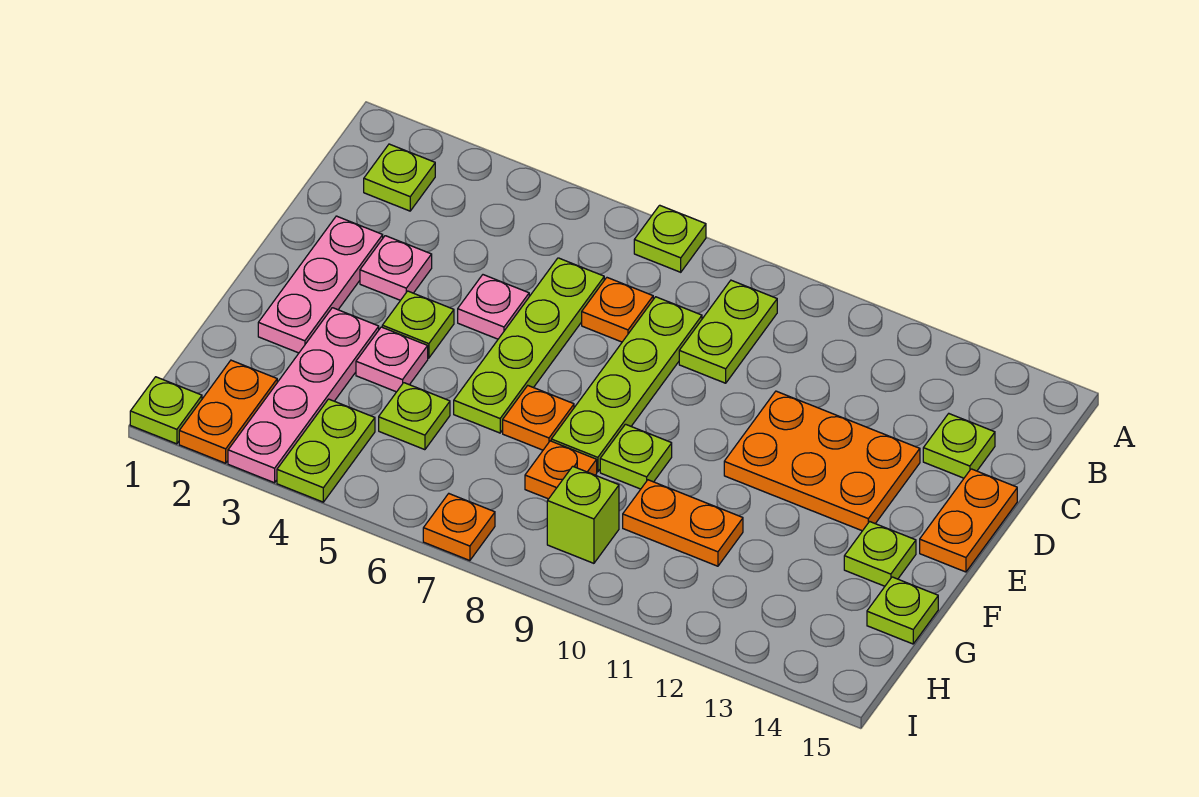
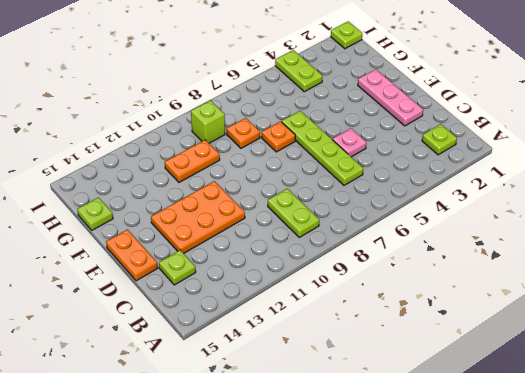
none -> lime 1x1 plate [634,205,706,272]
none -> orange 1x1 plate [582,278,653,342]
none -> lime 1x4 plate [551,297,702,472]

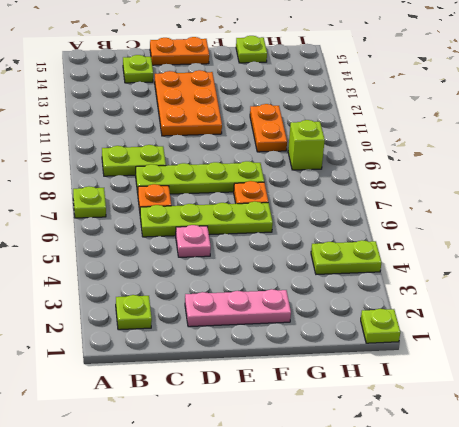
none -> pink 1x1 plate [360,236,432,300]
none -> lime 1x1 plate [382,291,454,358]
none -> pink 1x4 plate [228,308,379,483]

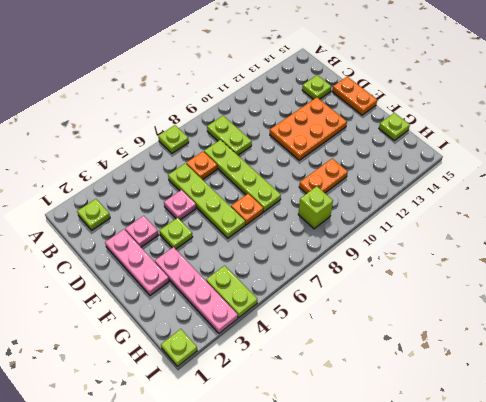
none -> pink 1x1 plate [356,327,428,392]
none -> lime 1x1 plate [600,424,672,489]
none -> lime 1x1 plate [844,522,916,586]

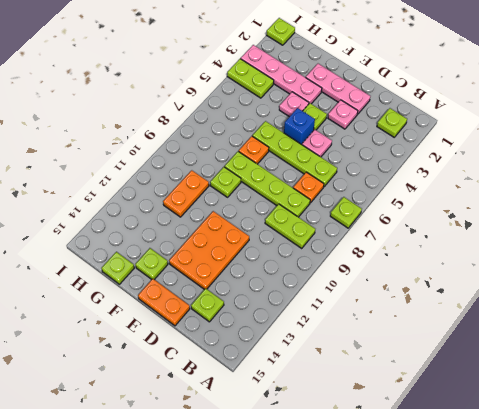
blue 1x1 brick [284,108,315,144] -> none
none -> lime 1x1 plate [379,383,450,450]
none -> orange 1x1 plate [525,441,597,499]
none -> orange 1x2 plate [179,360,277,463]

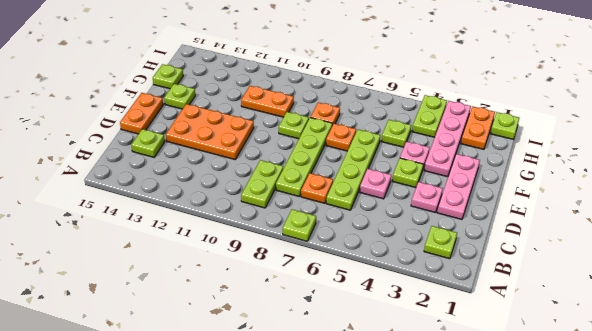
none -> lime 1x1 brick [547,466,619,563]
none -> orange 1x1 plate [423,494,495,561]

